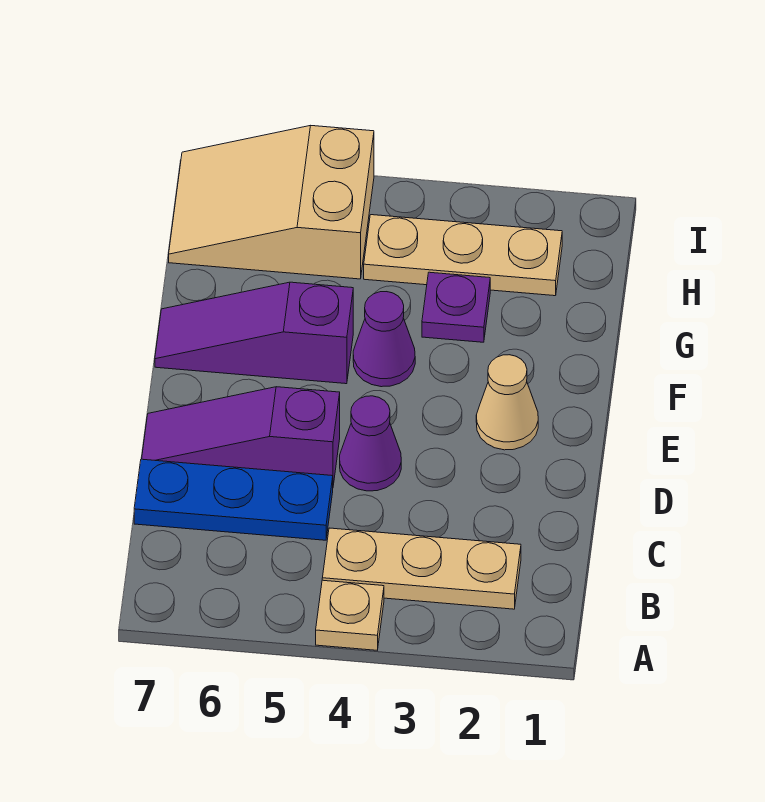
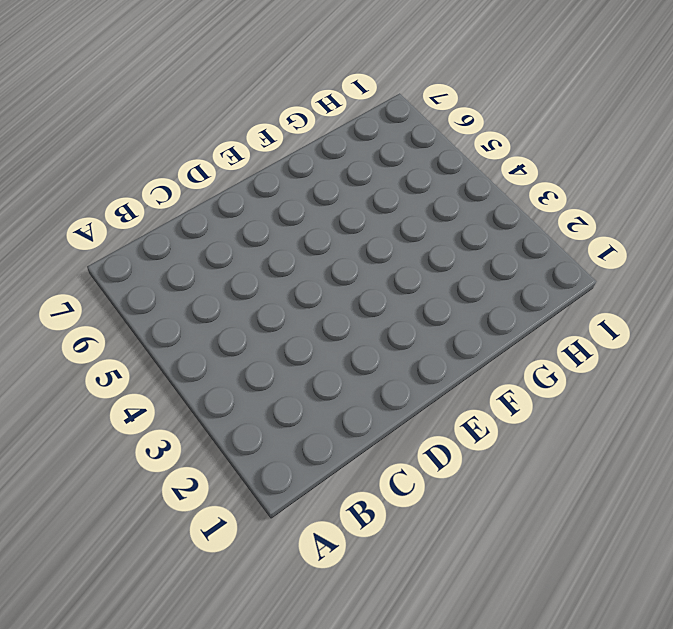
none -> tan 1x1 plate [316,580,384,650]
none -> tan 1x3 plate [322,528,521,609]

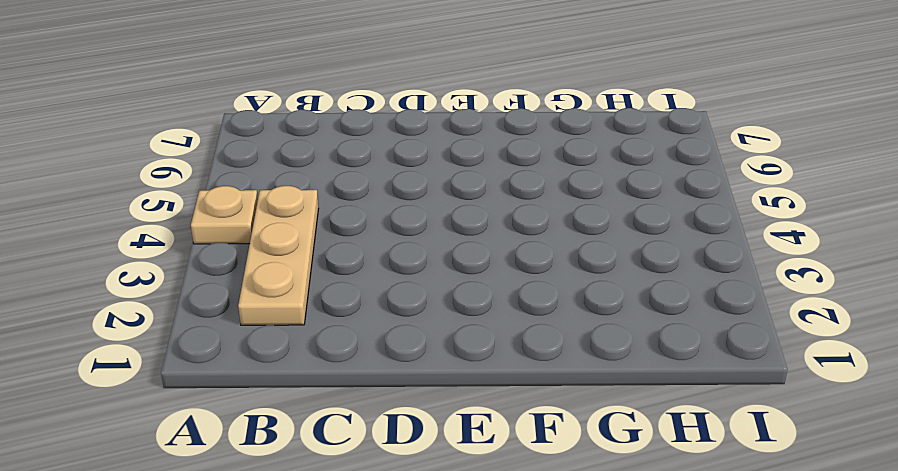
none -> blue 1x3 plate [134,459,333,540]
none -> purple 1x1 cone [340,396,401,491]

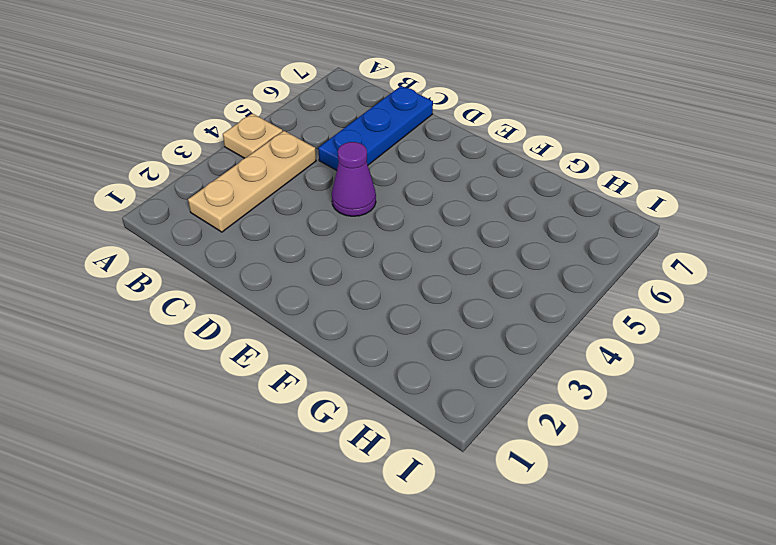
none -> purple 1x3 slope [142,387,340,485]
none -> tan 1x1 cone [476,355,538,450]

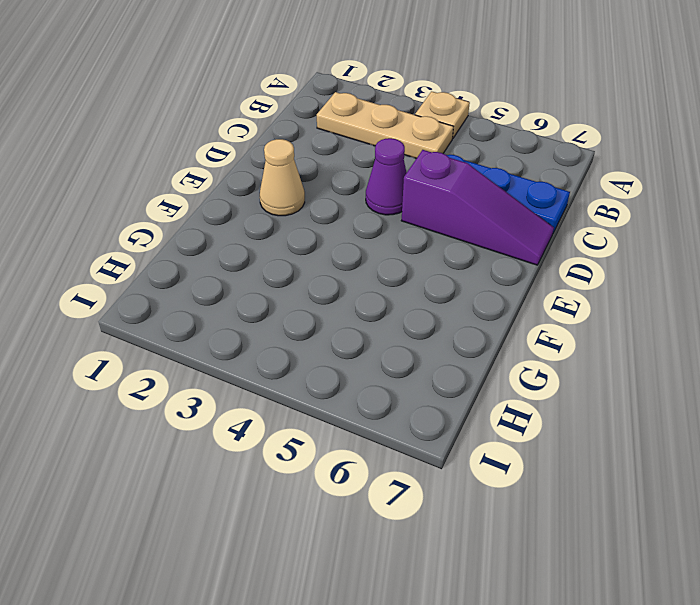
none -> purple 1x1 cone [353,292,415,387]
none -> purple 1x3 slope [155,282,353,384]

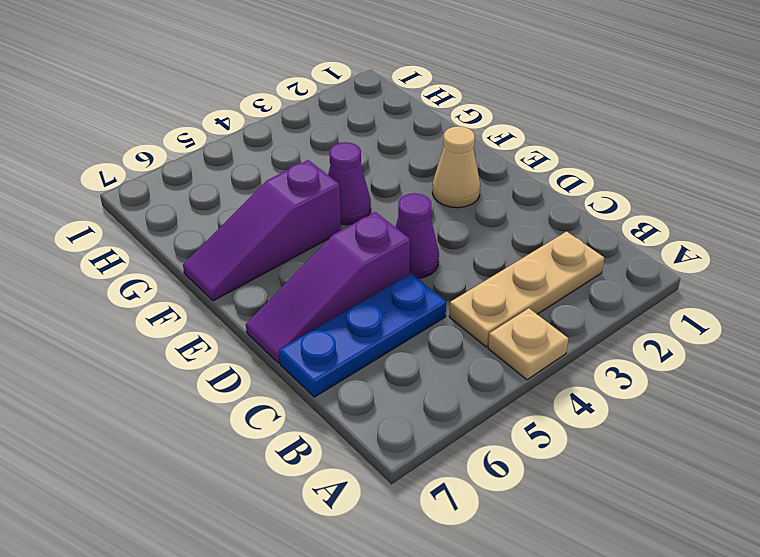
none -> purple 1x1 plate [422,272,490,342]
none -> tan 1x3 plate [364,215,562,296]

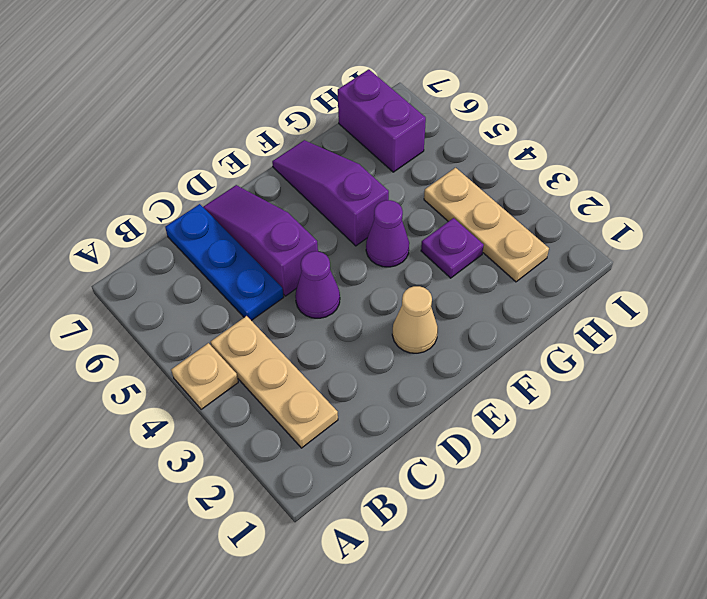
purple 1x2 brick [338,69,426,172] -> tan 2x3 slope [169,126,374,279]

